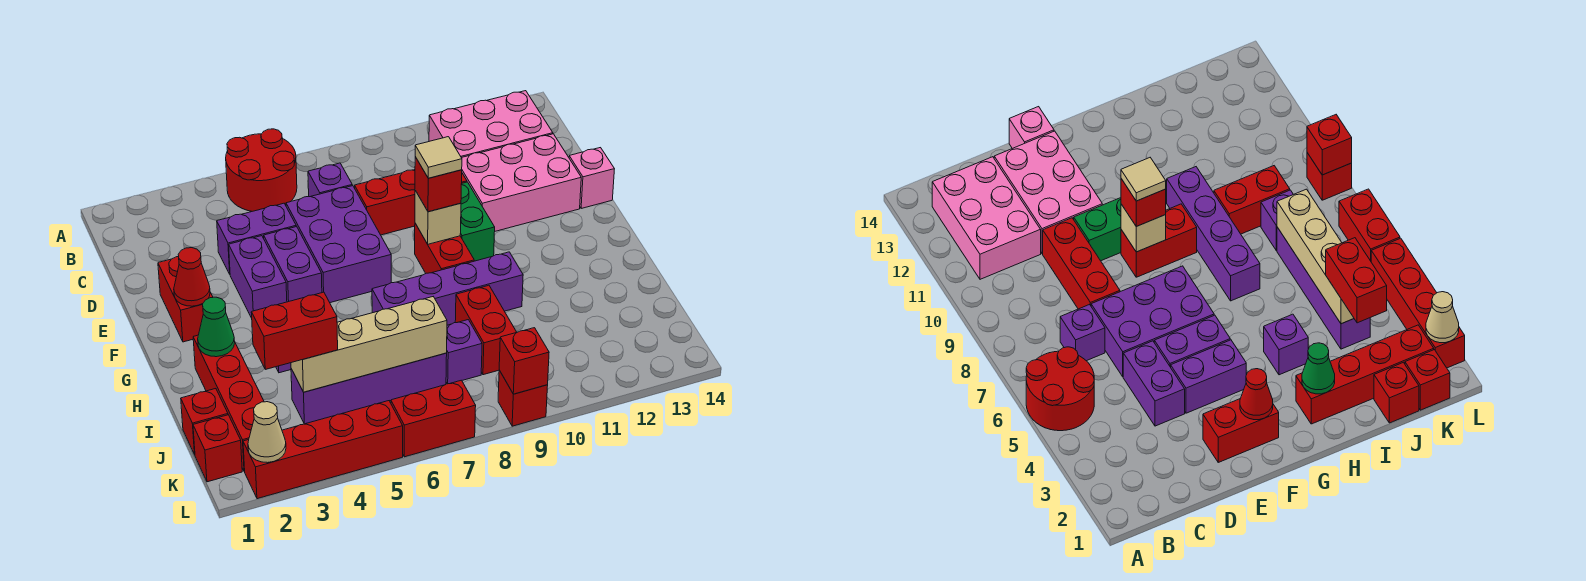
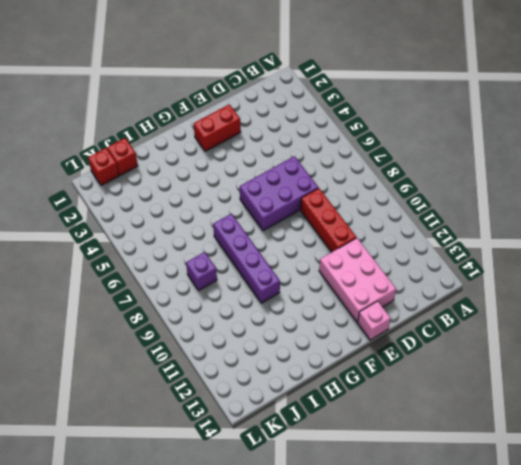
none -> red 2x2 round brick [226,129,297,211]
none -> pink 2x3 brick [429,91,553,158]
none -> purple 1x1 brick [308,163,352,197]
none -> purple 1x2 brick [217,203,296,274]

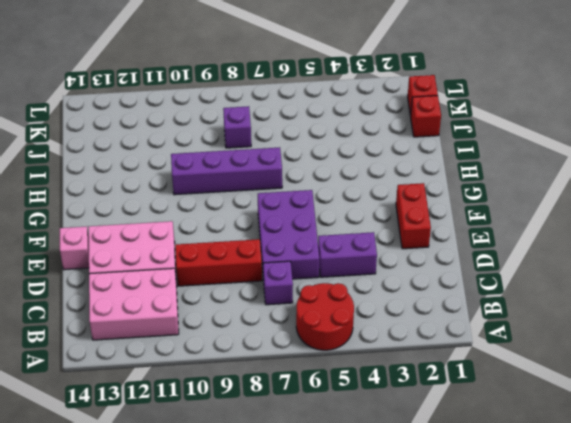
none -> purple 1x2 brick [229,236,287,318]
none -> purple 1x2 brick [264,227,322,302]
none -> green 1x2 brick [460,182,495,261]
none -> red 1x2 brick [415,223,474,273]

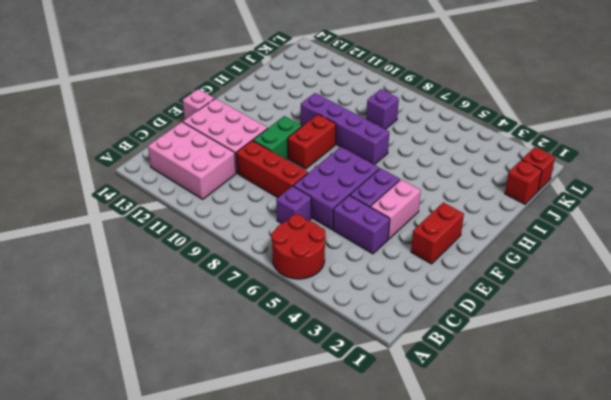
pink 1x2 brick [370,180,421,239] -> purple 1x2 brick [229,236,287,318]
none -> red 1x4 brick [193,335,264,471]
none -> purple 1x1 brick [1264,314,1308,375]
none -> red 1x2 brick [455,285,517,375]
none -> purple 1x4 brick [291,353,447,424]

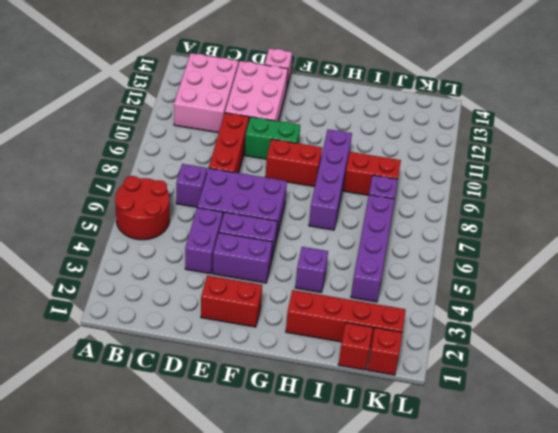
none -> red 1x4 brick [243,401,403,499]
none -> red 1x2 brick [391,380,476,457]
none -> red 1x1 brick [498,370,548,426]
none -> red 1x1 cone [174,248,210,306]

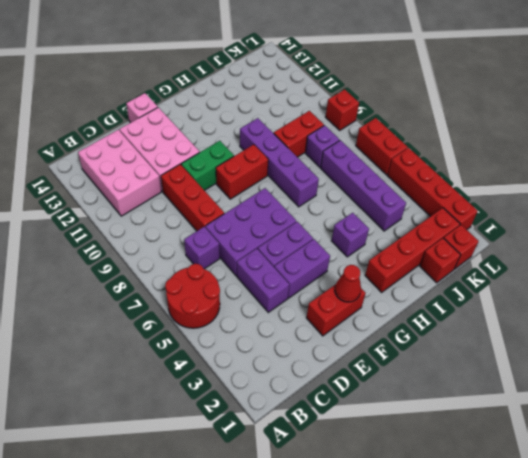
none -> tan 1x1 brick [415,190,461,244]
none -> green 1x1 cone [198,297,235,357]
none -> tan 1x4 brick [291,297,447,392]
none -> tan 1x1 cone [248,402,286,463]

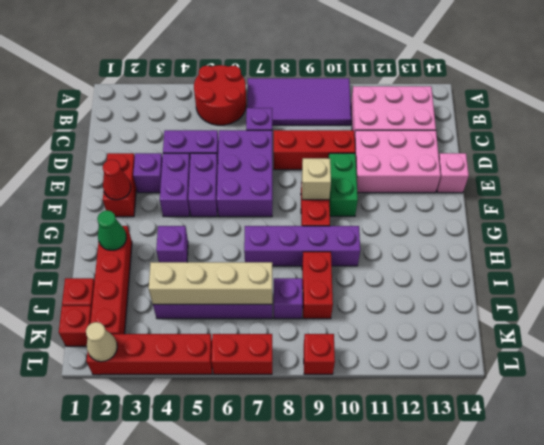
purple 2x4 tile [247,78,351,125] -> none
purple 1x1 brick [133,153,162,193] -> none
none -> red 1x1 brick [499,328,549,394]
none -> red 1x1 brick [415,157,462,212]
none -> red 1x2 brick [251,292,338,369]
none -> tan 1x1 tile [415,137,462,178]

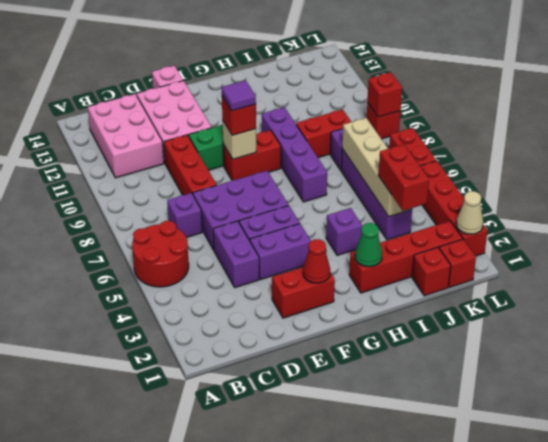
purple 1x1 tile [222,80,256,111] -> tan 1x1 tile [415,137,462,178]

